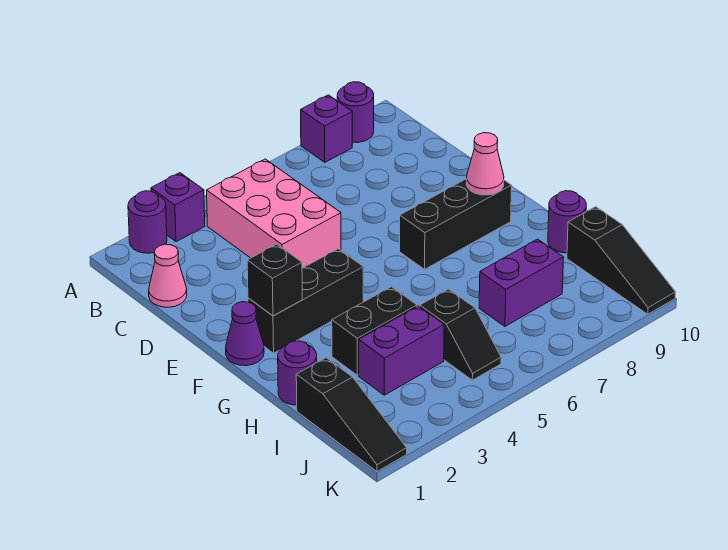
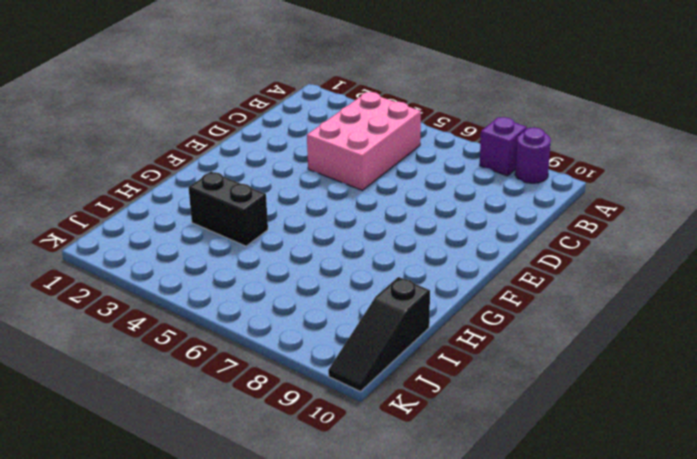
none -> purple 1x1 round brick [128,191,167,253]
none -> purple 1x1 brick [151,173,205,242]
none -> pink 1x1 cone [149,244,187,307]

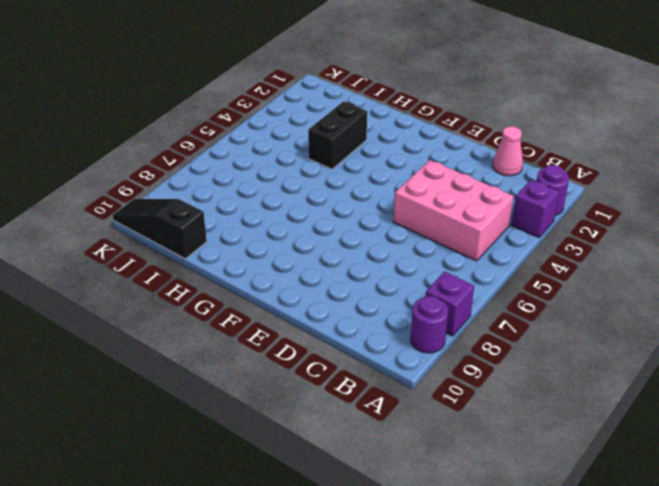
none -> purple 1x1 cone [226,302,264,366]
none -> black 1x3 brick [248,249,363,353]
none -> black 1x3 brick [400,179,512,269]

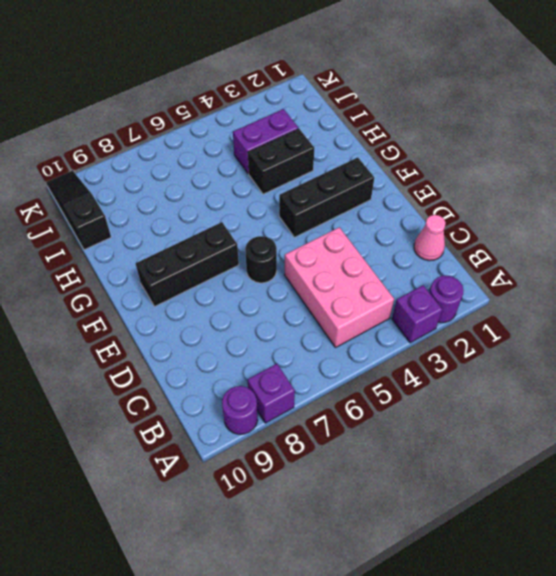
black 1x1 round brick [245,236,277,283] -> none
none -> purple 1x1 cone [226,302,264,366]
none -> purple 1x1 round brick [278,341,317,405]
none -> purple 1x1 round brick [548,191,586,253]

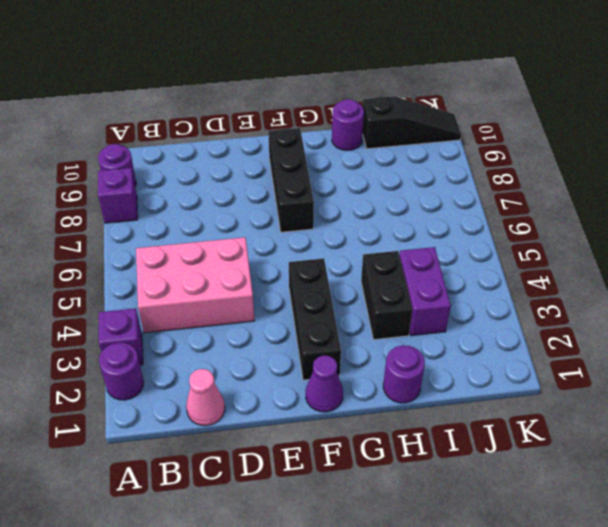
none -> black 1x3 slope [296,358,407,471]
none -> black 1x2 slope [420,289,501,380]
none -> purple 1x2 brick [479,239,564,326]

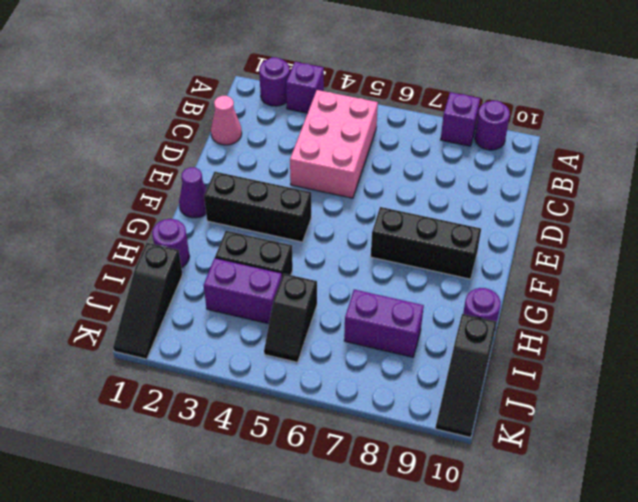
none -> black 1x1 brick [247,244,302,316]
none -> pink 1x1 cone [466,133,504,195]

